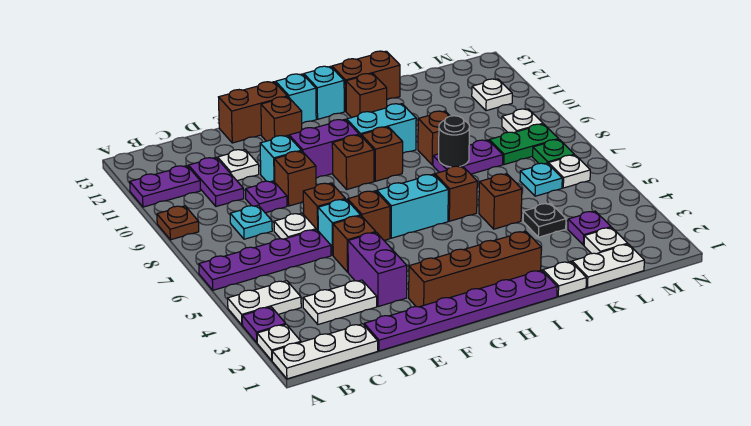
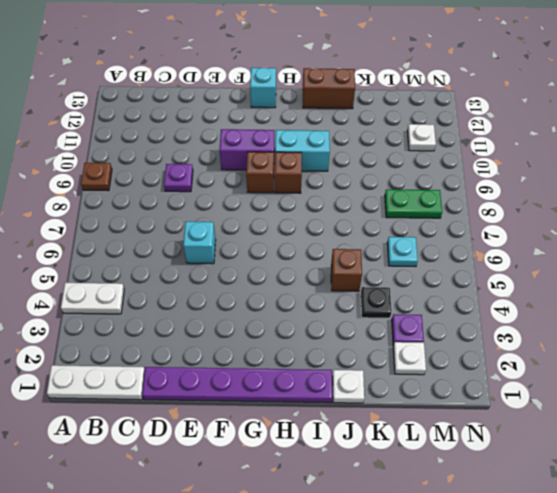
none -> white 1x1 plate [257,324,301,360]
none -> purple 1x1 plate [242,307,286,343]
none -> purple 1x4 plate [199,230,331,290]
none -> purple 1x2 plate [130,166,200,207]

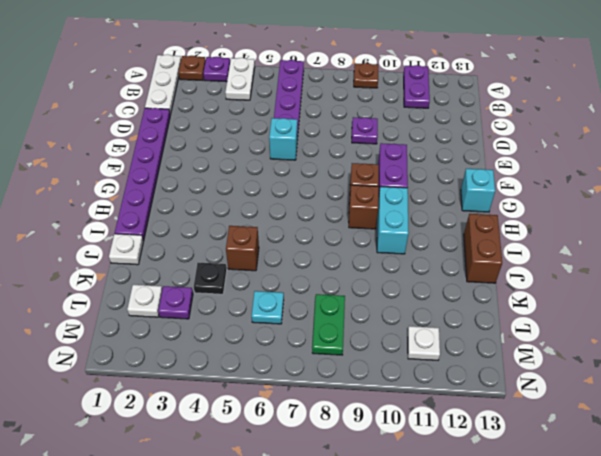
brown 1x1 plate [178,56,206,80] -> white 1x1 plate [257,324,301,360]
none -> white 1x2 plate [303,280,377,324]
none -> cyan 1x1 plate [230,205,272,239]
none -> purple 1x2 plate [189,158,244,206]
none -> white 1x1 plate [274,213,316,239]

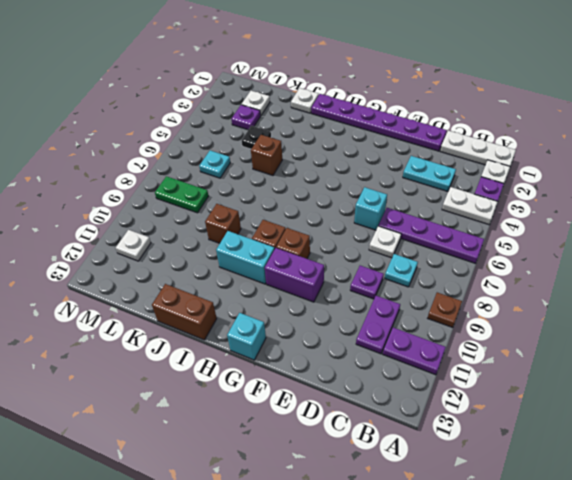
cyan 1x2 plate [403,156,456,192] -> white 1x2 plate [303,280,377,324]
none -> white 1x1 plate [218,149,259,181]
none -> purple 1x2 brick [348,232,407,307]
none -> brown 1x1 brick [333,216,376,272]
none -> brown 1x1 brick [303,183,345,230]

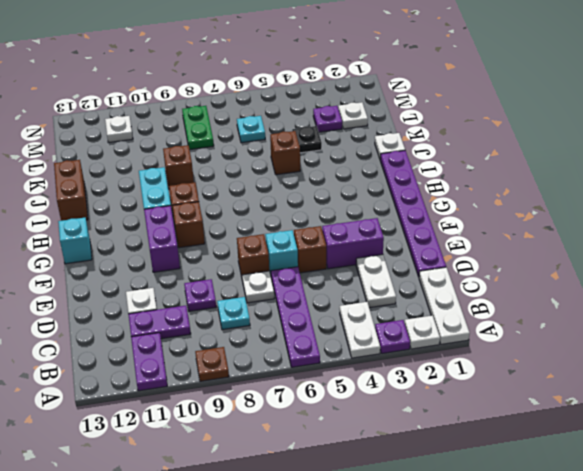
none -> brown 1x1 brick [274,151,316,206]
none -> cyan 1x1 brick [260,135,301,182]
none -> brown 1x2 brick [219,82,287,143]
none -> brown 1x4 brick [409,231,541,307]

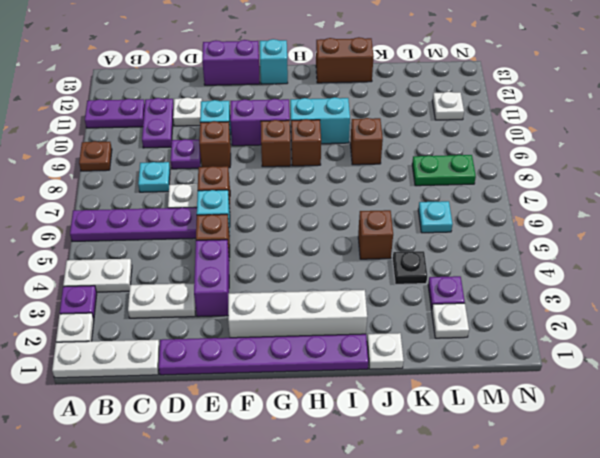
purple 1x2 brick [202,40,260,85] -> brown 1x2 brick [219,82,287,143]
white 1x4 brick [228,290,367,338] -> brown 1x4 brick [409,231,541,307]
none -> brown 1x1 brick [348,191,390,240]
none -> brown 1x1 brick [261,97,302,141]
none -> cyan 1x2 brick [377,174,448,238]
none -> cyan 1x1 brick [304,66,344,119]

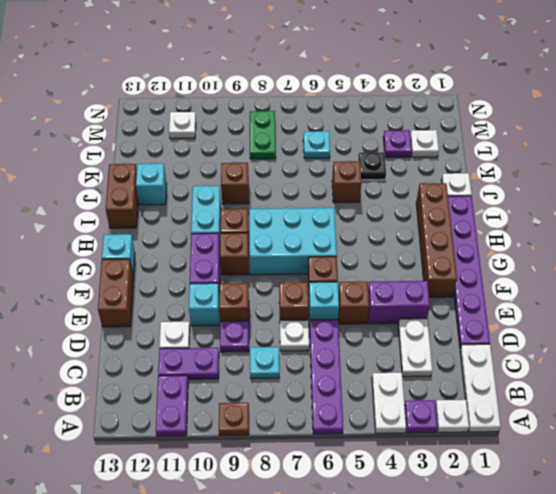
cyan 2x3 brick [249,208,337,275] -> cyan 1x2 brick [377,174,448,238]
cyan 1x1 brick [136,164,167,205] -> cyan 1x1 brick moved to [304,66,344,119]
none -> brown 1x1 brick [261,97,302,141]
none -> brown 1x1 brick [435,166,477,221]
none -> brown 1x1 brick [346,74,387,118]
none -> purple 1x2 plate [433,140,503,174]

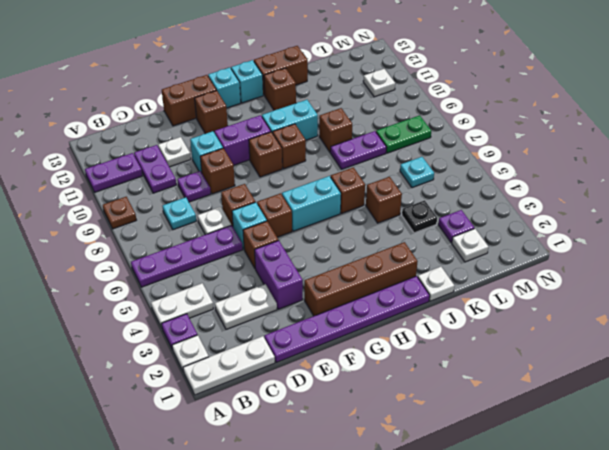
none -> white 1x2 plate [572,244,644,287]
none -> white 1x1 plate [549,155,590,188]
none -> green 1x1 plate [533,139,574,164]
none -> white 1x1 plate [502,109,543,133]

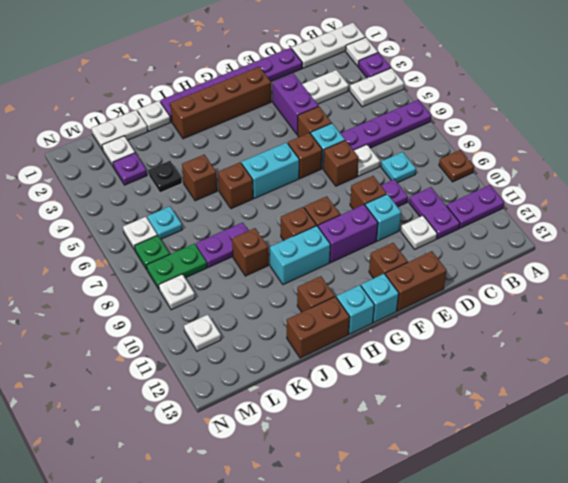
none -> black 1x1 round brick [439,116,469,167]

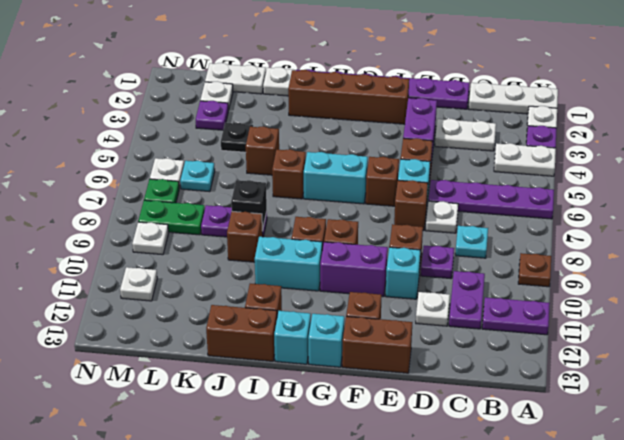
black 1x1 brick [231,180,267,231] -> black 1x1 round brick [439,116,469,167]

